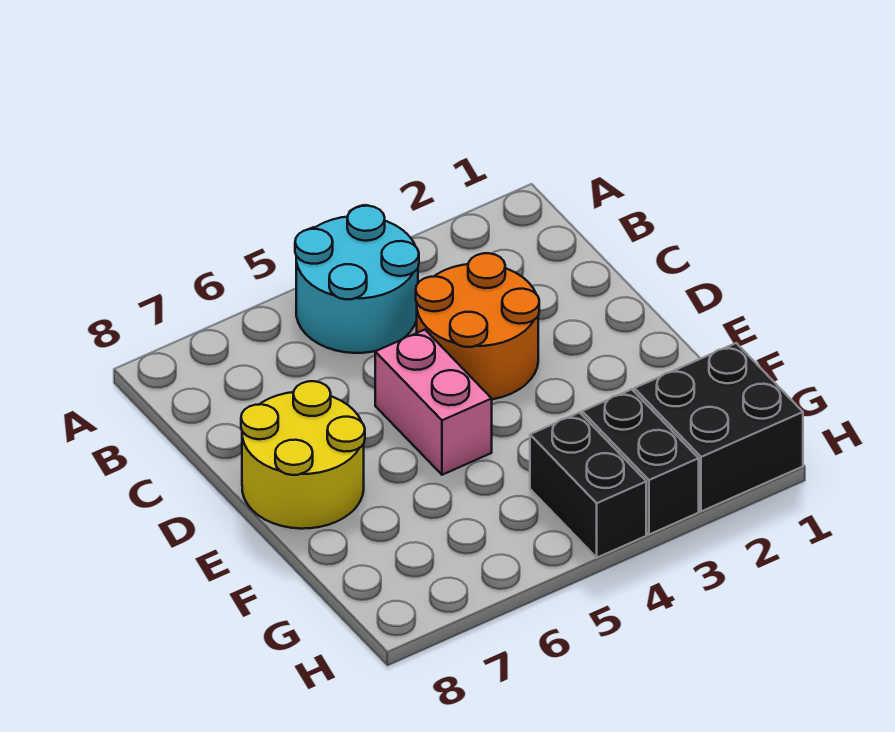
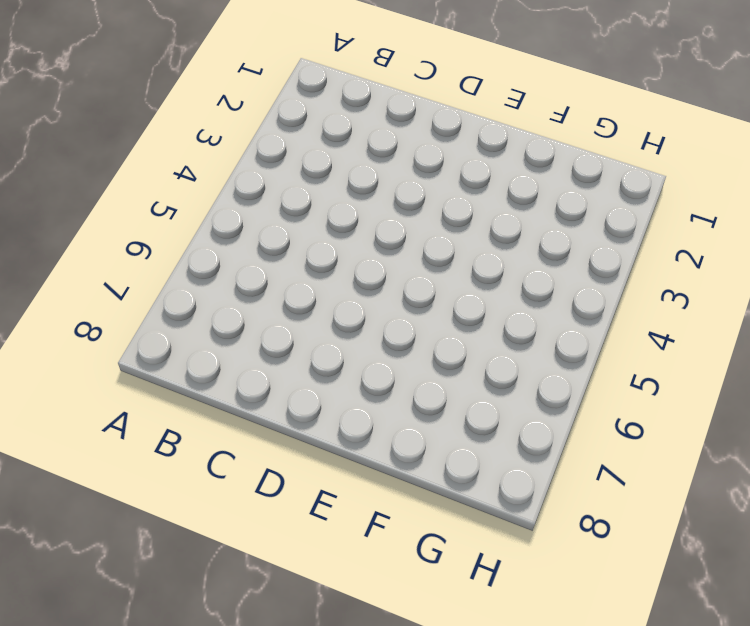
none -> cyan 2x2 round brick [295,206,419,353]
none -> orange 2x2 round brick [416,253,539,399]

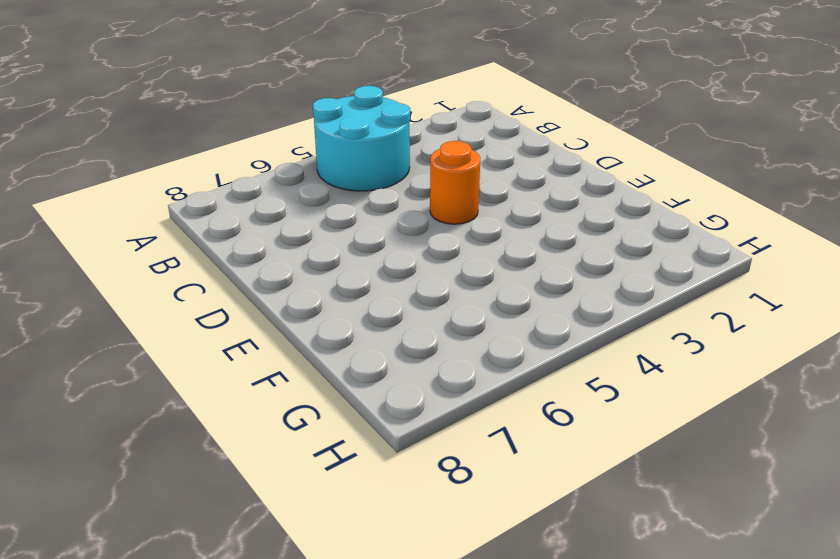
orange 1x1 round brick [430,141,480,224] -> orange 2x2 round brick [416,253,539,399]
none -> pink 1x2 brick [375,330,492,475]
none -> yellow 2x2 round brick [241,381,365,529]

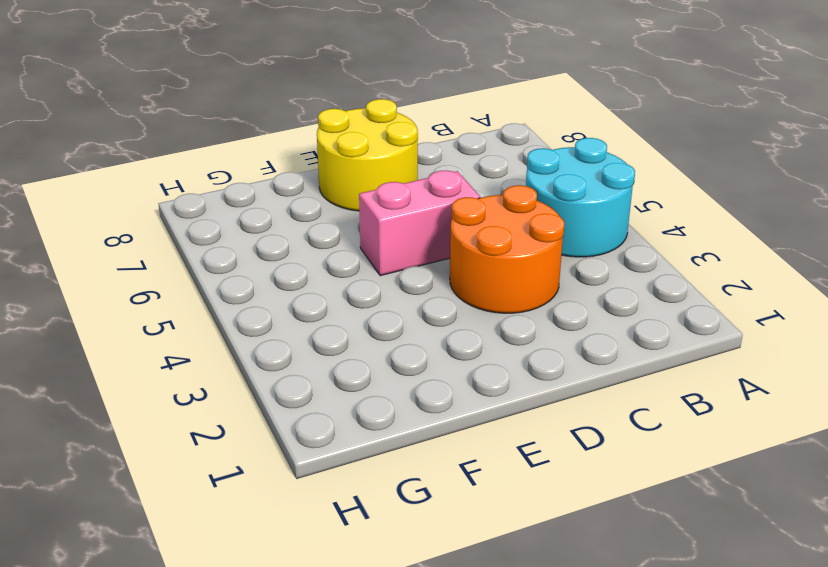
none -> black 2x2 brick [634,343,803,511]
none -> black 1x2 brick [582,389,699,535]

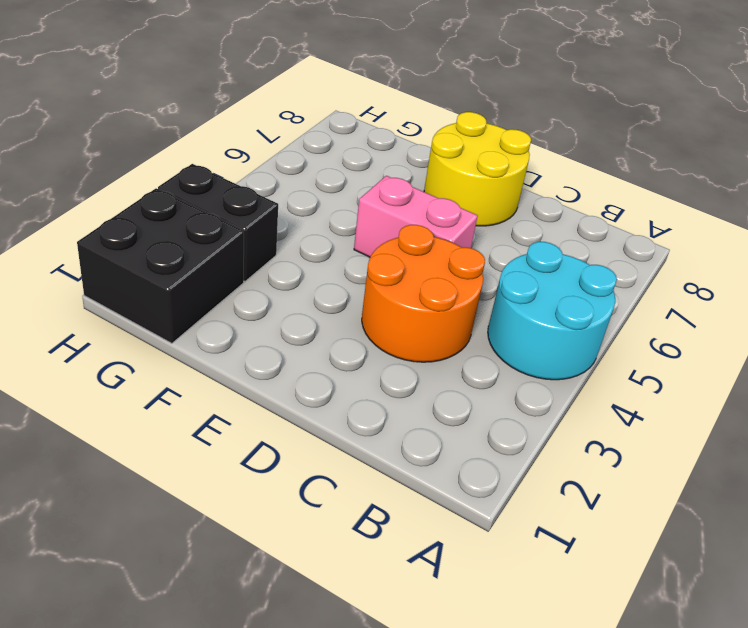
none -> black 1x2 brick [530,412,646,558]

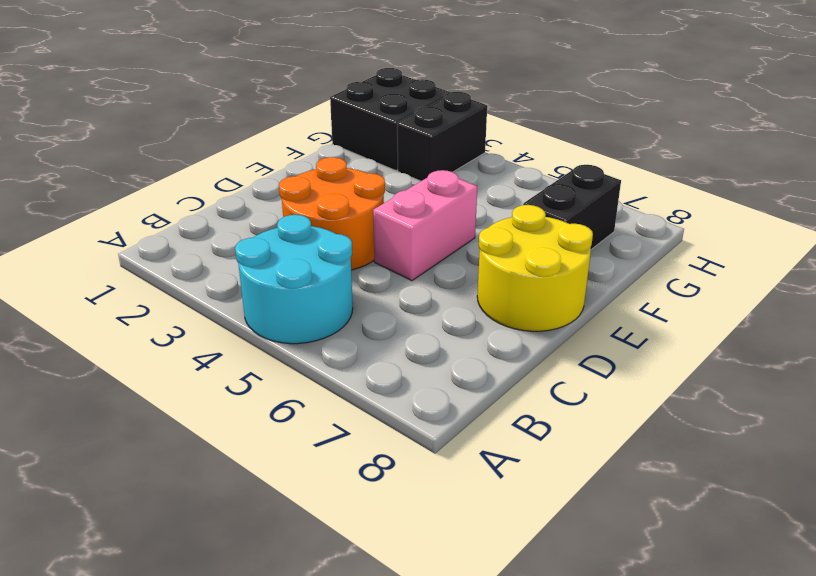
black 1x2 brick [523,165,621,250] -> black 1x2 brick moved to [530,412,646,558]

